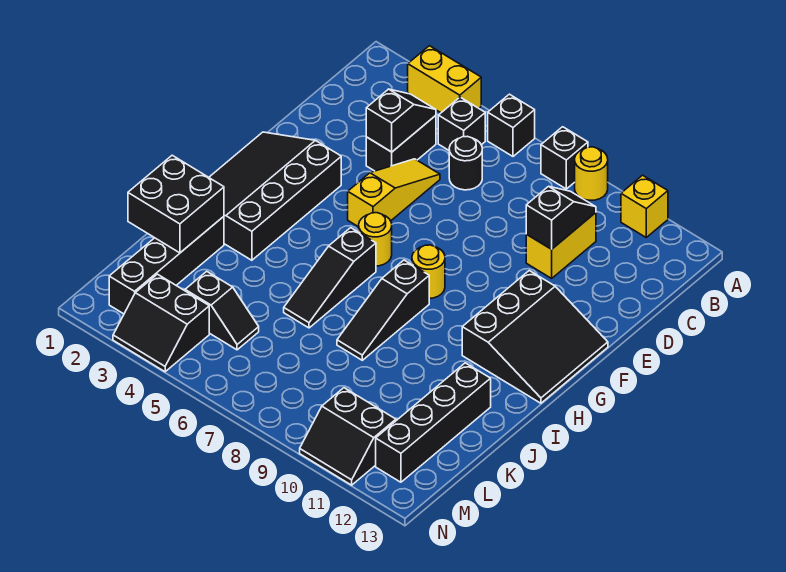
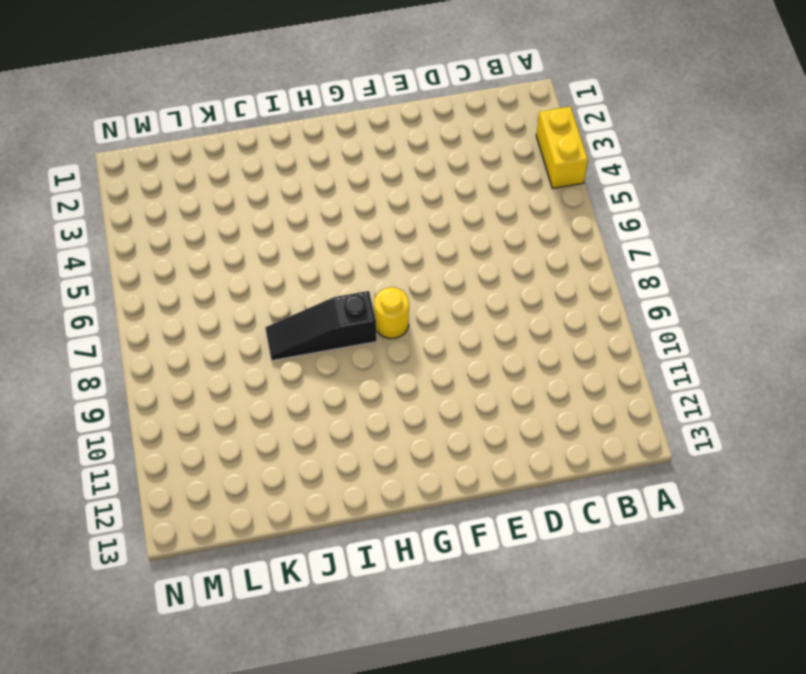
none -> black 1x1 brick [488,94,535,156]
none -> black 1x1 brick [541,127,588,189]
none -> yellow 1x1 round brick [575,147,608,200]

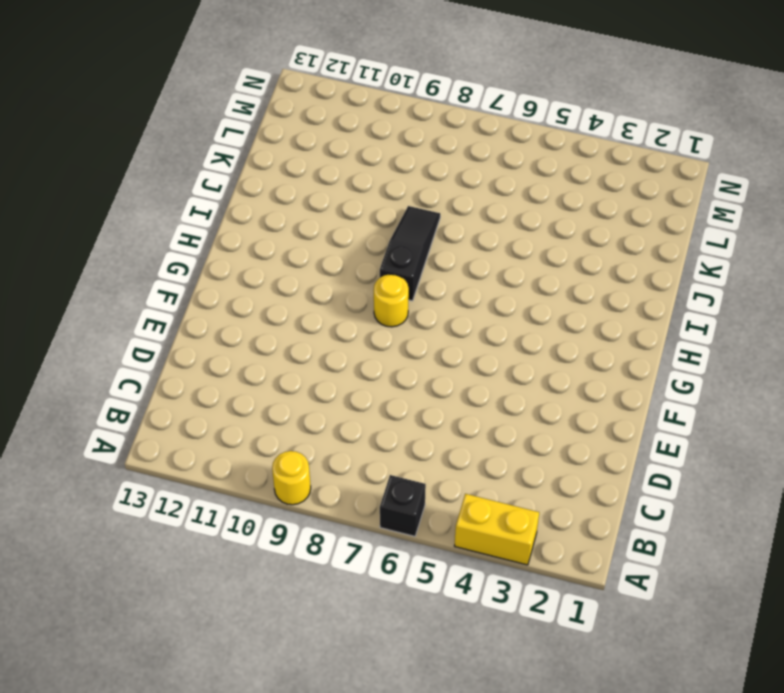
none -> black 1x1 brick [541,127,588,189]
none -> yellow 1x1 brick [621,175,668,237]
none -> black 1x1 brick [438,97,485,150]

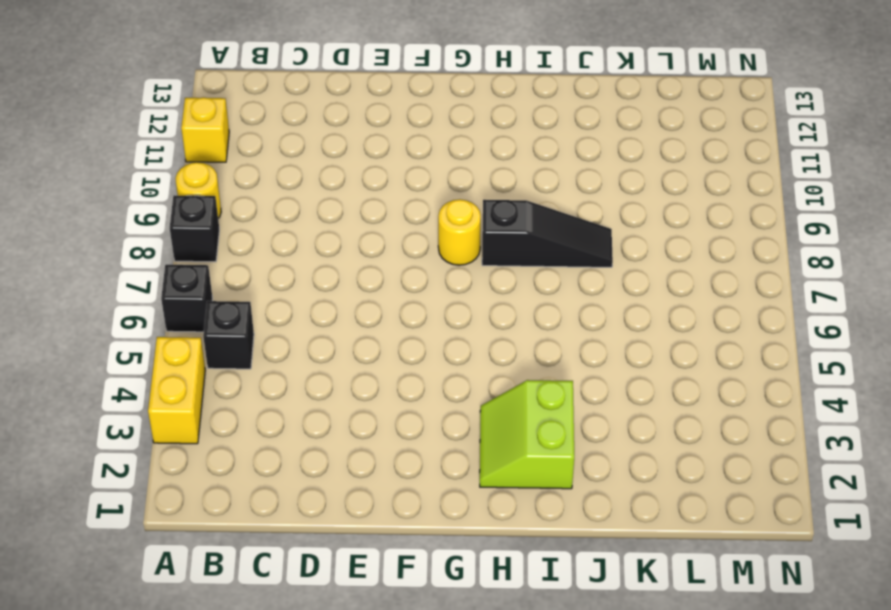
lime 2x2 slope [480,380,574,489] -> black 3x4 slope [209,132,341,260]
none -> black 1x2 brick [366,116,436,171]
none -> black 1x1 round brick [449,136,482,190]
none -> yellow 1x2 brick [526,213,596,278]

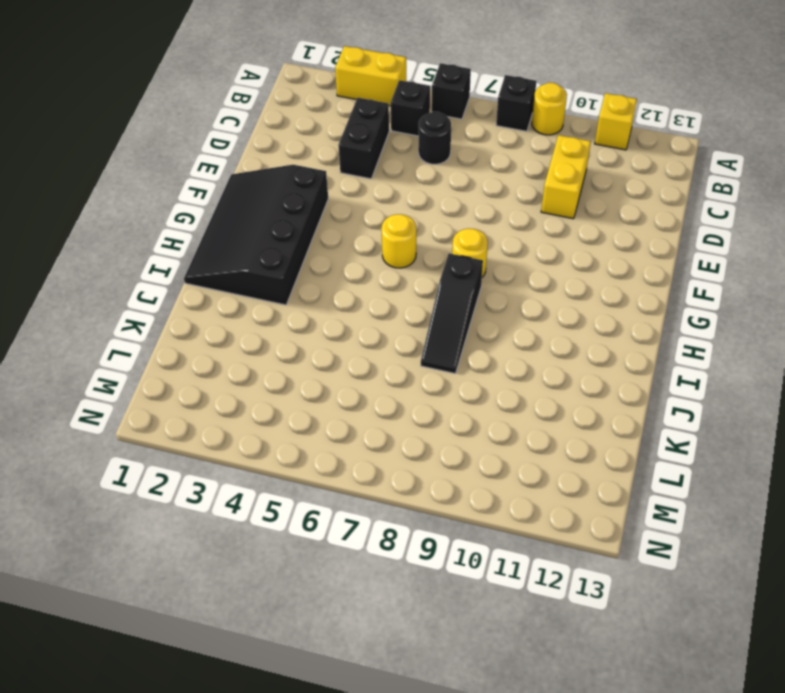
none -> yellow 1x3 slope [348,159,440,227]
none -> black 3x3 slope [462,271,608,403]
none -> black 1x3 slope [284,228,376,328]

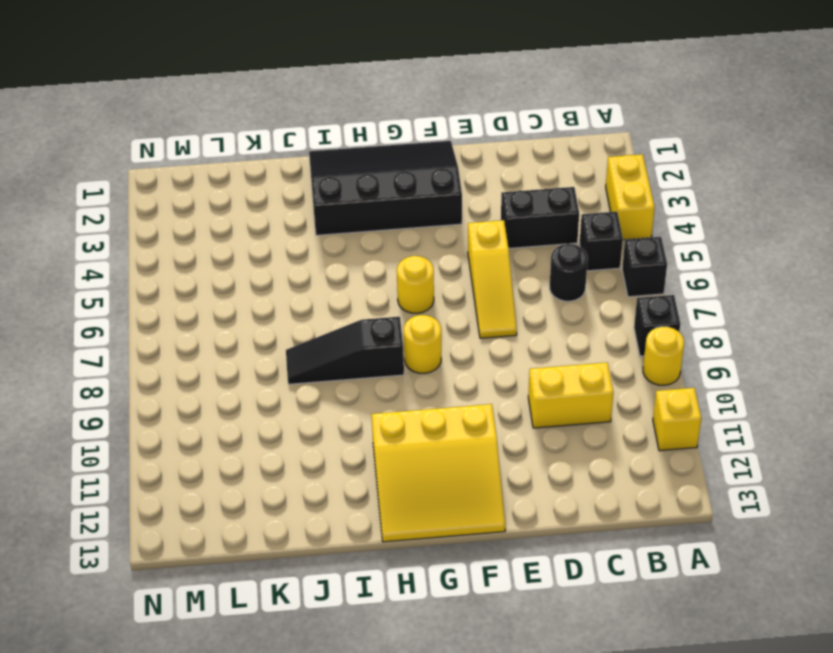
yellow 1x3 slope [468,220,517,338] -> yellow 1x3 slope turned to [348,159,440,227]
yellow 3x3 slope [372,404,505,542] -> black 3x3 slope [462,271,608,403]
none -> black 1x3 slope [284,228,376,328]
none -> black 1x4 brick [109,216,224,314]
none -> black 1x4 brick [376,363,491,482]

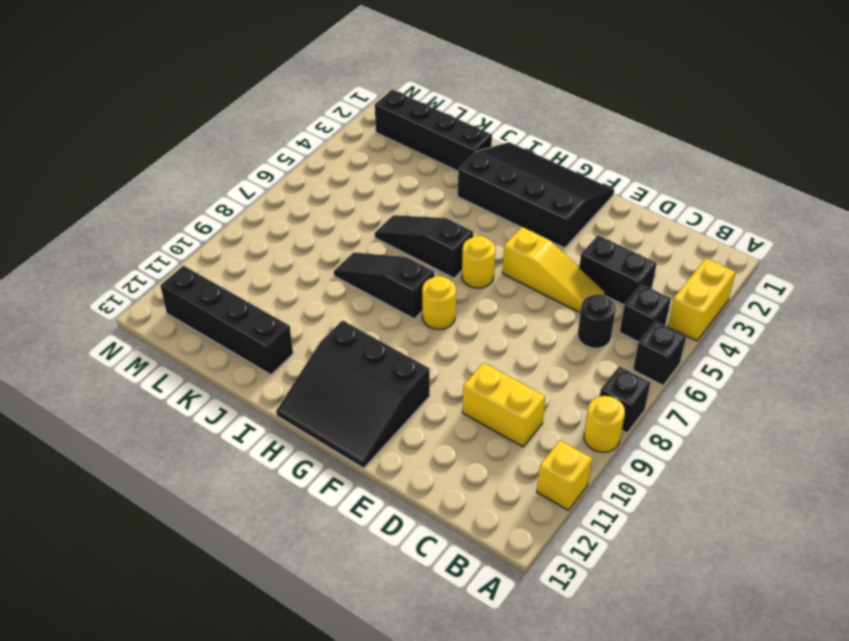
none -> black 1x2 slope [185,271,259,350]
none -> black 2x2 slope [113,274,209,372]
none -> black 2x2 slope [300,388,396,485]

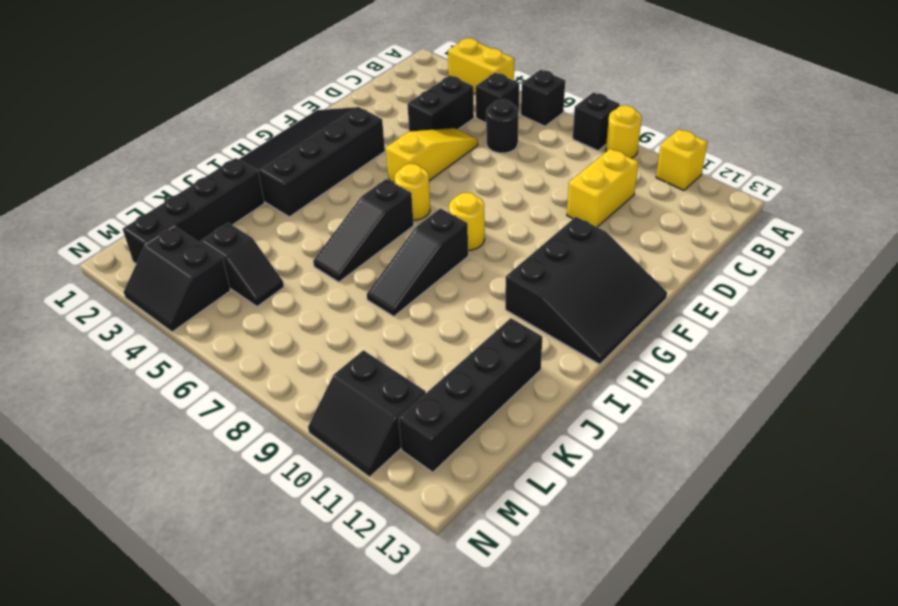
none -> black 1x2 slope [366,89,436,152]
none -> black 1x2 slope [526,186,596,249]
none -> black 2x2 brick [128,155,224,253]

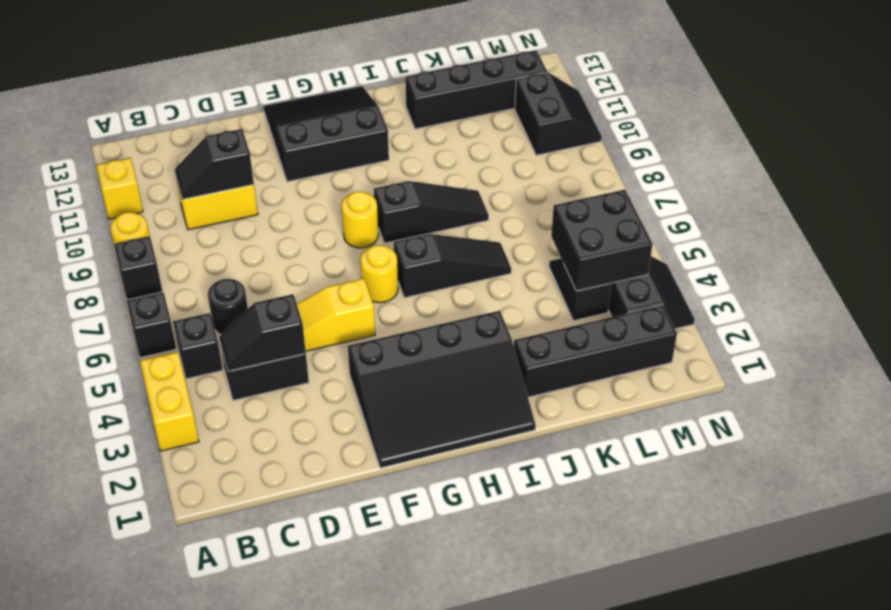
black 2x2 brick [551,190,653,291] -> black 2x2 brick moved to [128,155,224,253]

